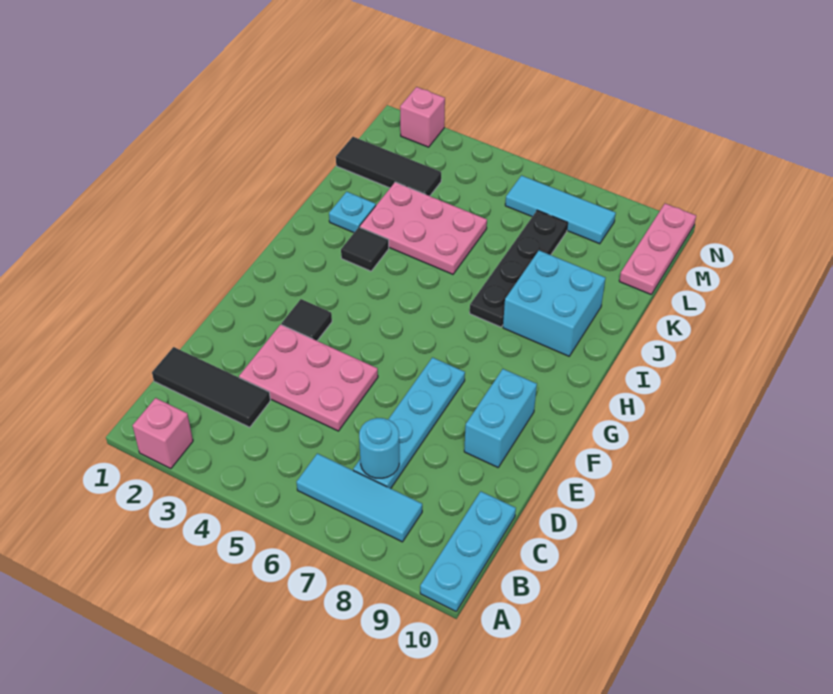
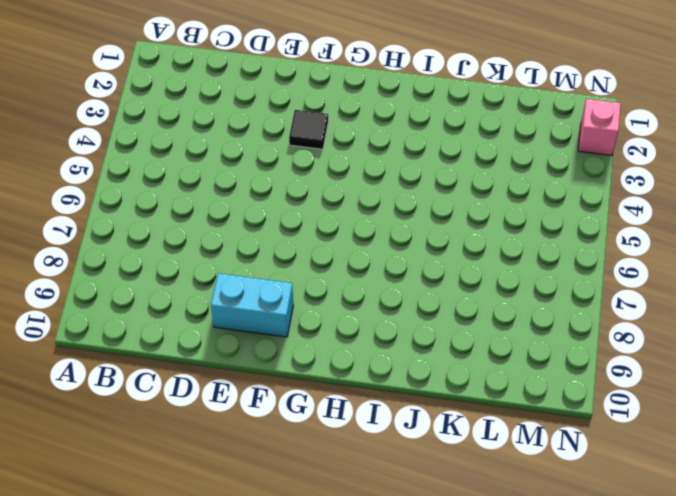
none -> pink 1x1 brick [133,398,193,469]
none -> cyan 1x3 plate [420,492,516,611]
none -> cyan 1x3 tile [297,453,422,542]

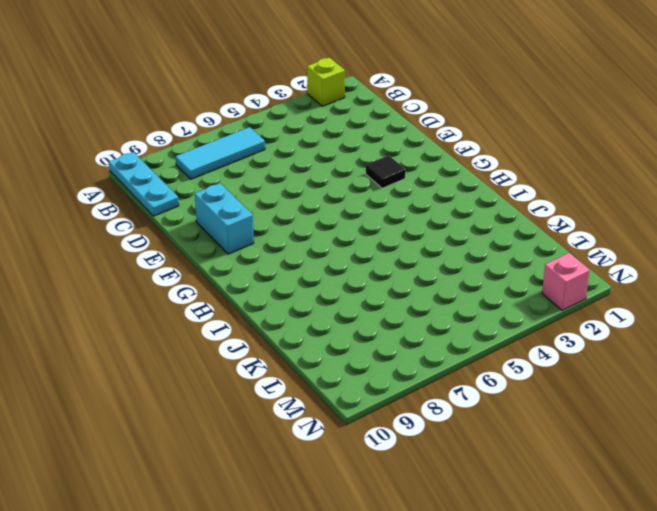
lime 1x1 brick [307,58,345,106] -> pink 1x1 brick [133,398,193,469]
none -> black 1x3 tile [152,347,270,427]
none -> cyan 1x4 plate [353,358,465,488]
none -> pink 2x3 plate [239,324,378,431]

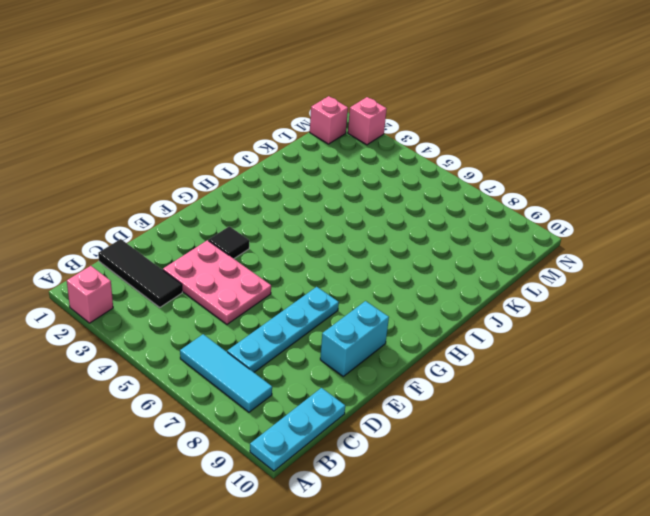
pink 1x1 brick [310,96,348,144] -> none
none -> black 1x1 tile [341,227,389,271]
none -> black 1x4 plate [470,210,568,327]
none -> cyan 2x2 brick [503,251,605,356]

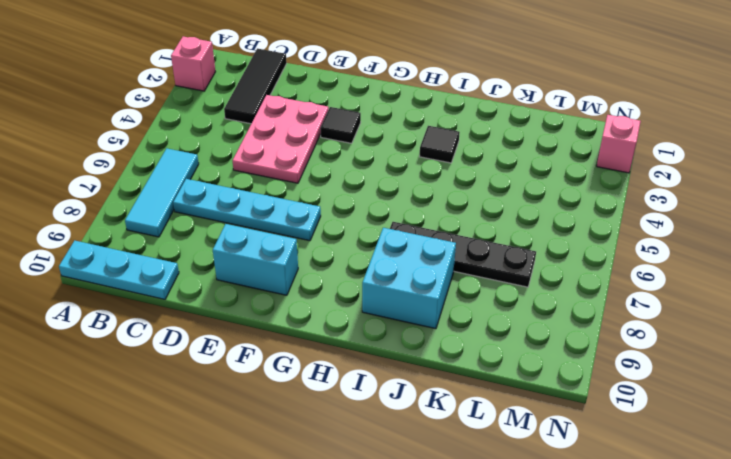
none -> cyan 1x1 plate [329,192,376,233]
none -> pink 2x3 plate [360,182,487,274]
none -> black 1x3 tile [336,137,441,196]

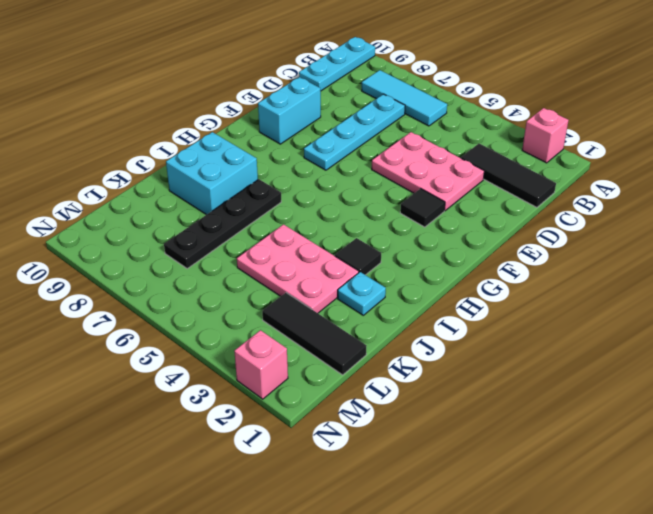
none -> pink 1x3 plate [619,204,696,294]
none -> cyan 1x3 tile [505,176,616,244]
none -> cyan 1x1 round brick [359,418,399,478]

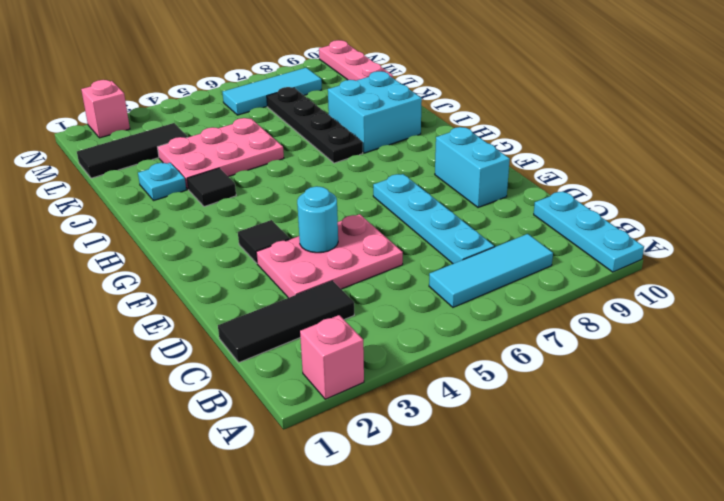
cyan 1x1 round brick [297,186,338,253] -> cyan 1x1 round brick moved to [359,418,399,478]

